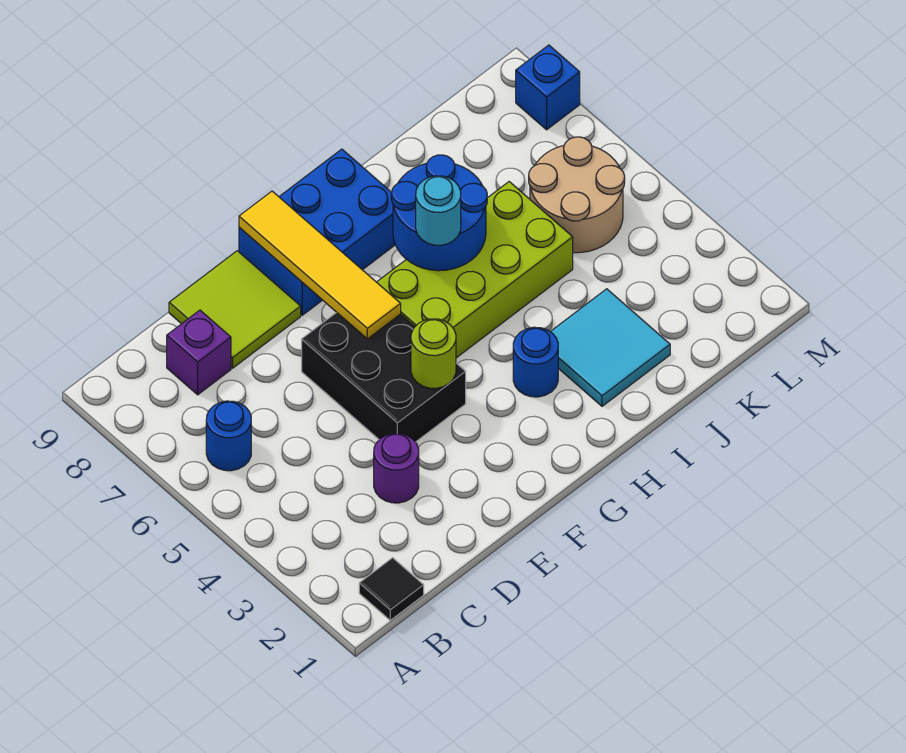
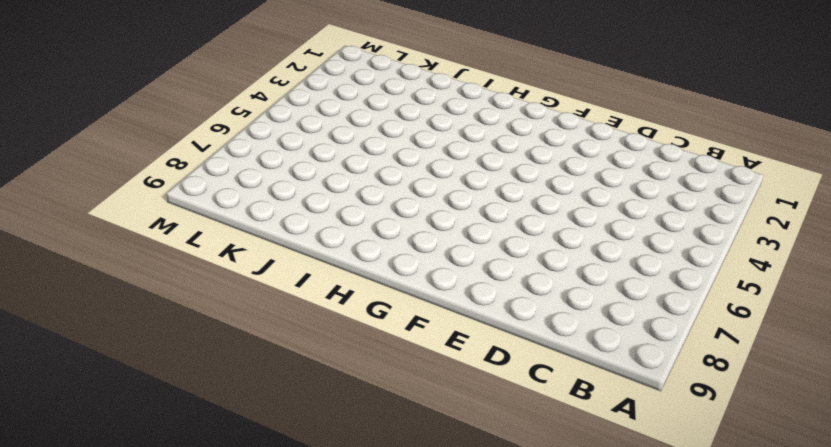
none -> black 1x1 tile [359,558,424,620]
none -> blue 1x1 round brick [206,401,251,471]
none -> purple 1x1 brick [167,310,231,395]

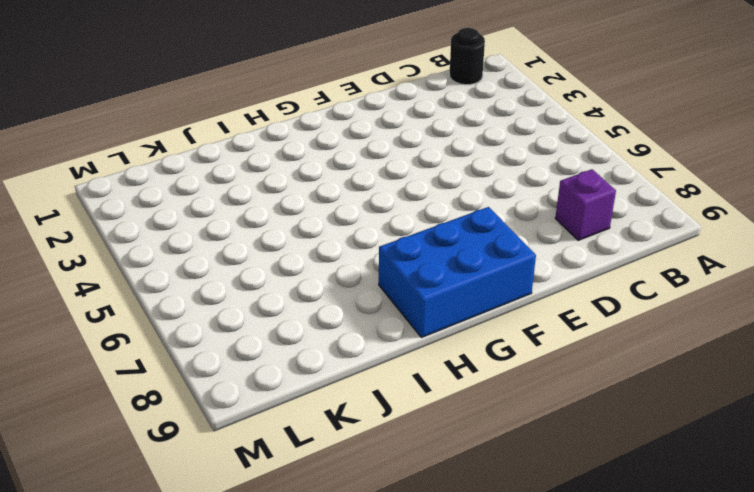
black 1x1 round brick [449,28,485,85] -> black 1x1 tile [359,558,424,620]
none -> blue 1x1 round brick [206,401,251,471]
none -> purple 1x1 round brick [374,433,419,503]
none -> lime 2x2 tile [169,251,301,368]

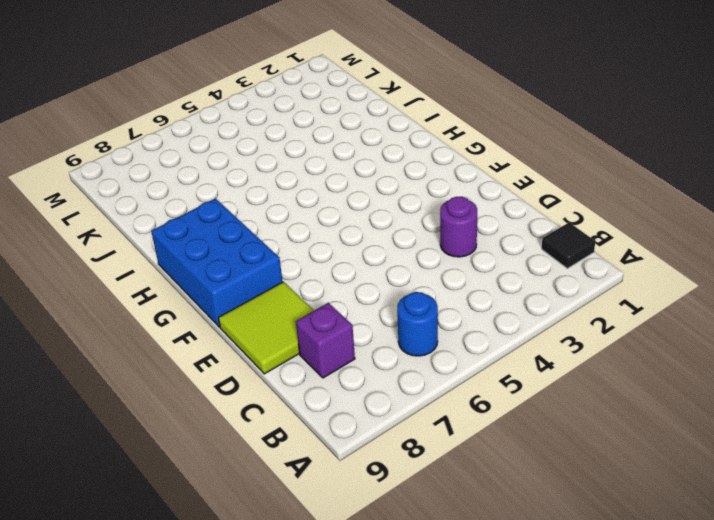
none -> black 2x3 brick [302,312,466,442]
none -> lime 2x4 brick [377,182,573,358]
none -> blue 1x1 round brick [513,327,558,397]

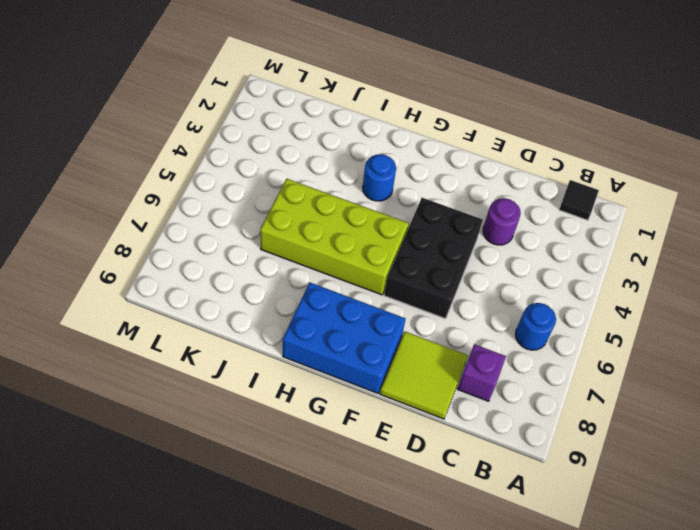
none -> cyan 2x2 tile [550,289,670,406]
none -> tan 2x2 round brick [529,137,625,253]
none -> blue 1x1 brick [516,45,580,130]

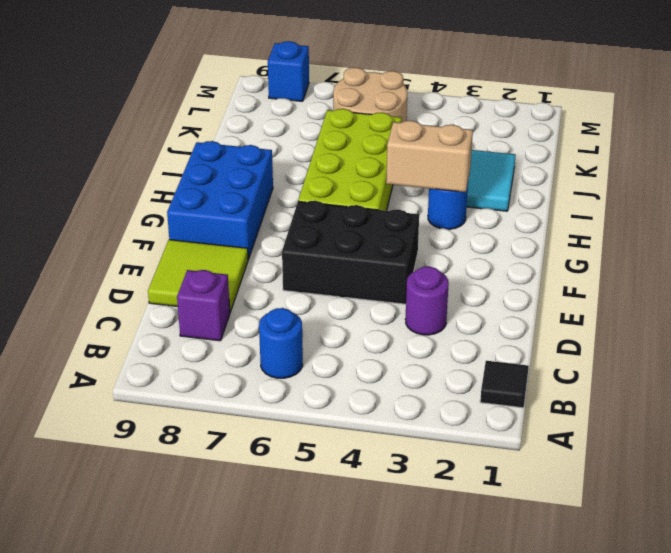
tan 1x2 brick [386,121,473,192] -> none
none -> lime 1x1 round brick [411,319,456,388]
none -> yellow 1x4 tile [239,191,401,339]
none -> blue 2x2 round brick [391,155,487,271]

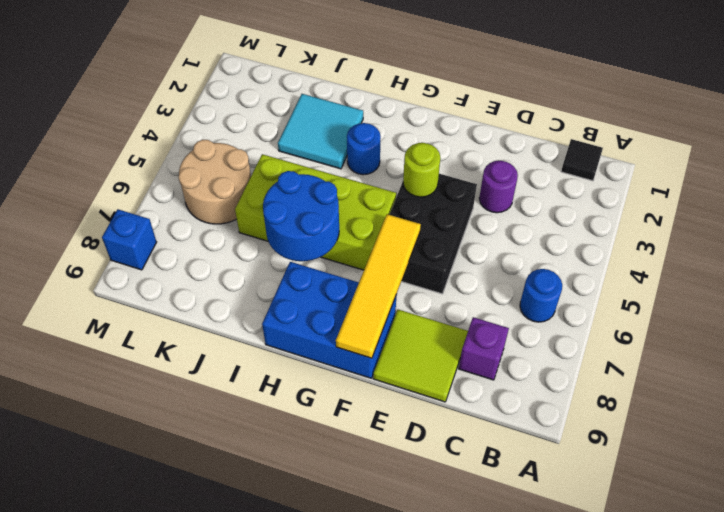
none -> cyan 1x1 round brick [416,176,461,245]

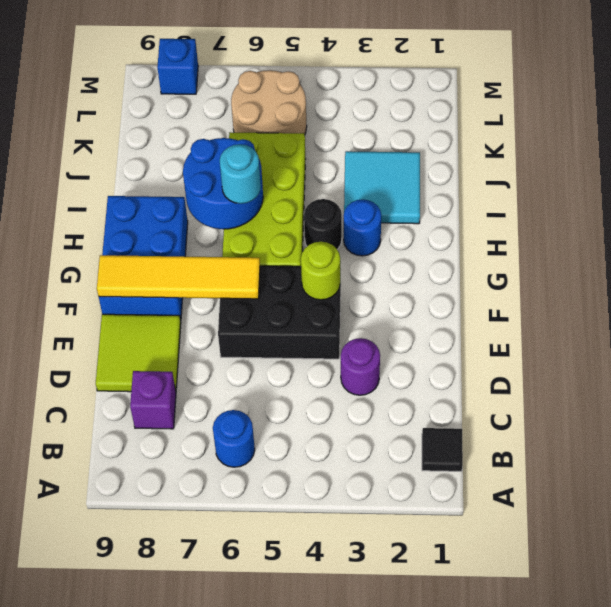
black 1x1 round brick [304,199,342,249] -> none

